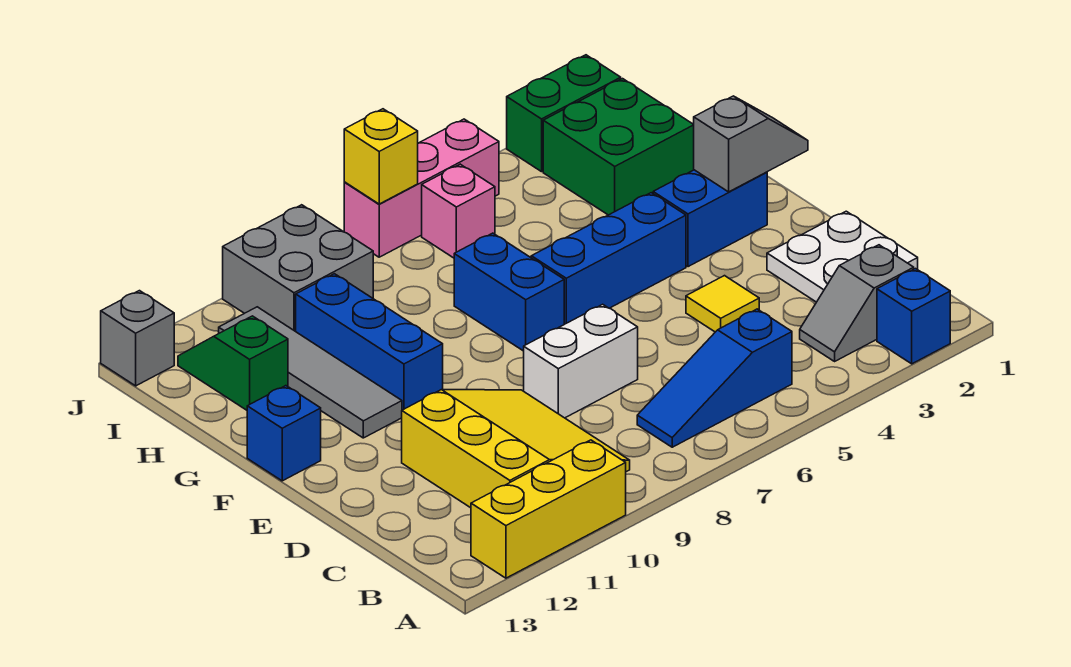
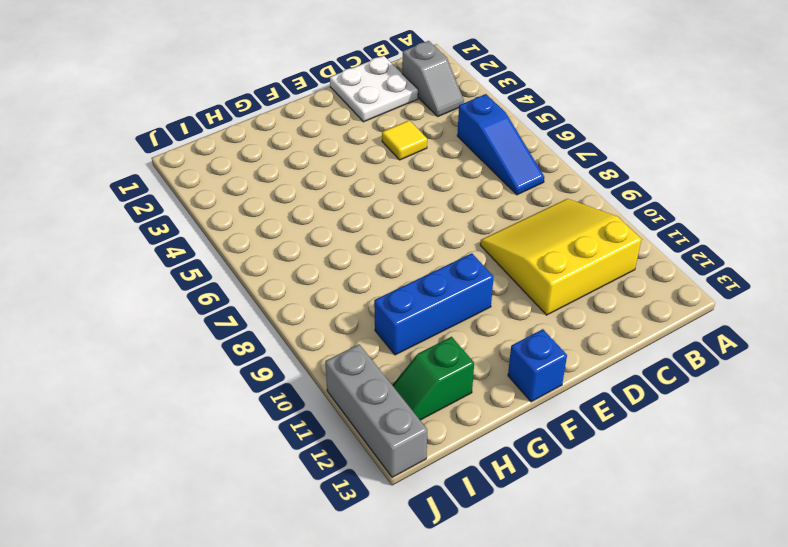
grey 1x3 brick [325,344,427,477] -> grey 1x1 brick [101,291,174,386]
none -> blue 1x1 brick [877,269,950,364]
none -> yellow 1x3 brick [471,440,626,578]
none -> white 1x2 brick [524,304,638,418]

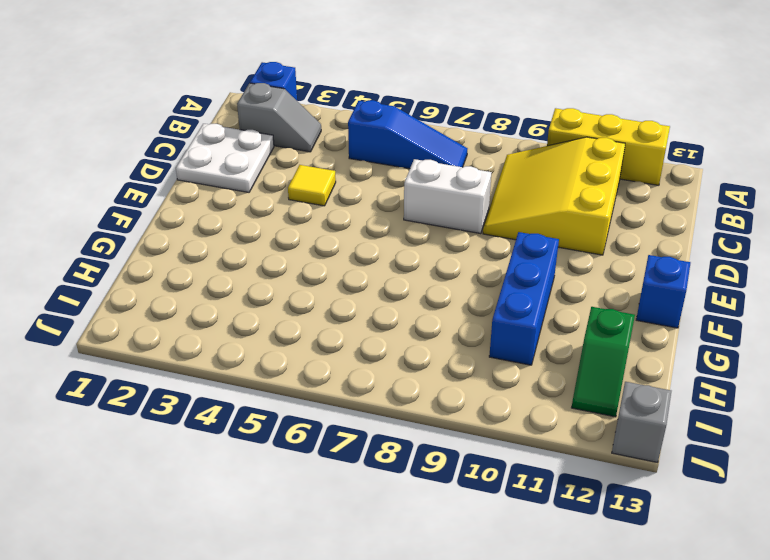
none -> blue 1x2 brick [653,170,767,267]
none -> blue 1x3 brick [531,193,686,324]
none -> blue 1x2 brick [454,233,564,351]

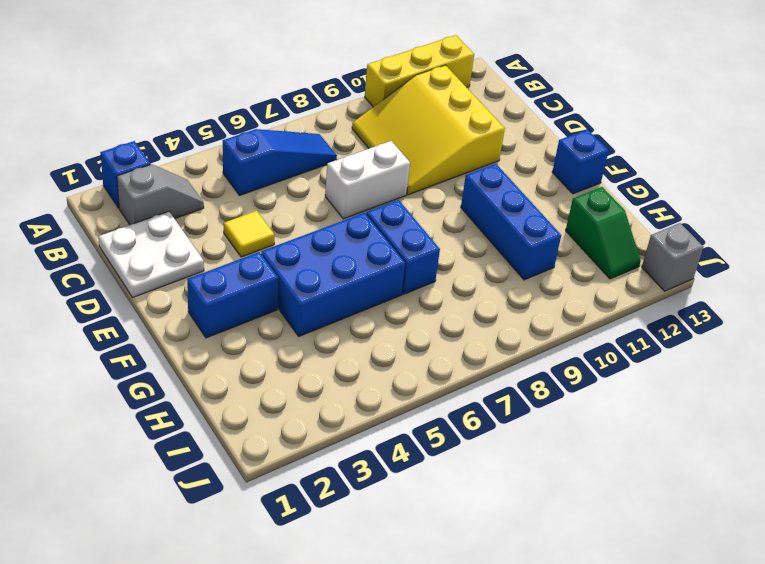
blue 2x3 brick [261,213,406,336] -> blue 1x3 brick [531,193,686,324]
none -> grey 1x4 tile [219,307,402,438]
none -> green 2x2 brick [543,79,694,215]
none -> pink 1x1 brick [422,164,495,258]

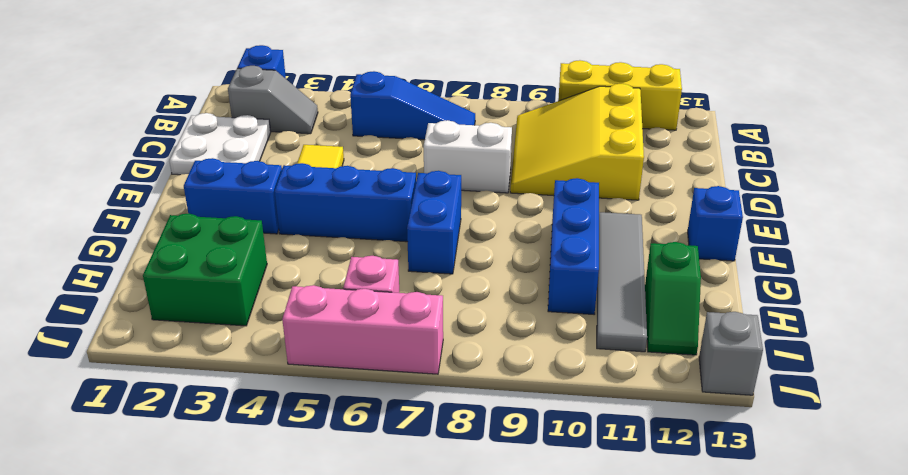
none -> grey 2x2 brick [223,205,373,331]
none -> green 1x2 brick [507,55,621,172]
none -> grey 1x2 slope [694,96,808,192]

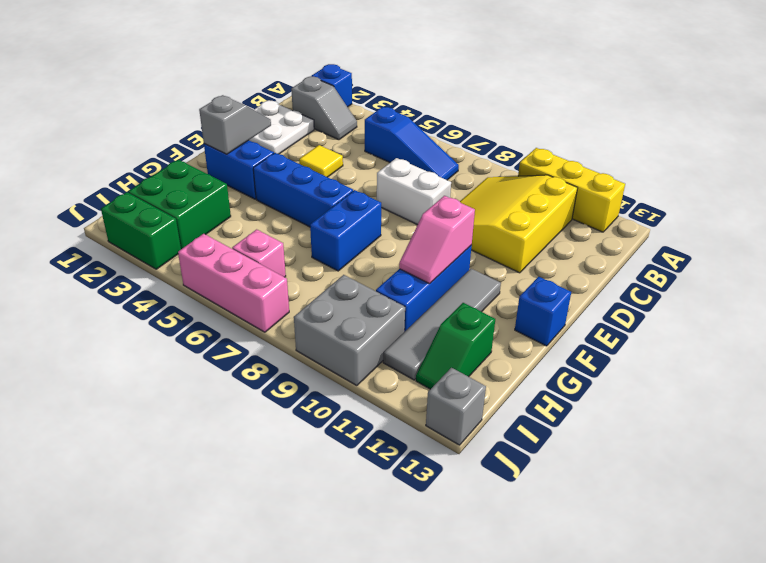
grey 1x2 slope [199,95,271,154] -> grey 1x2 slope turned to [694,96,808,192]
pink 1x2 slope [399,196,475,284] -> none
none -> yellow 1x1 brick [344,109,418,204]

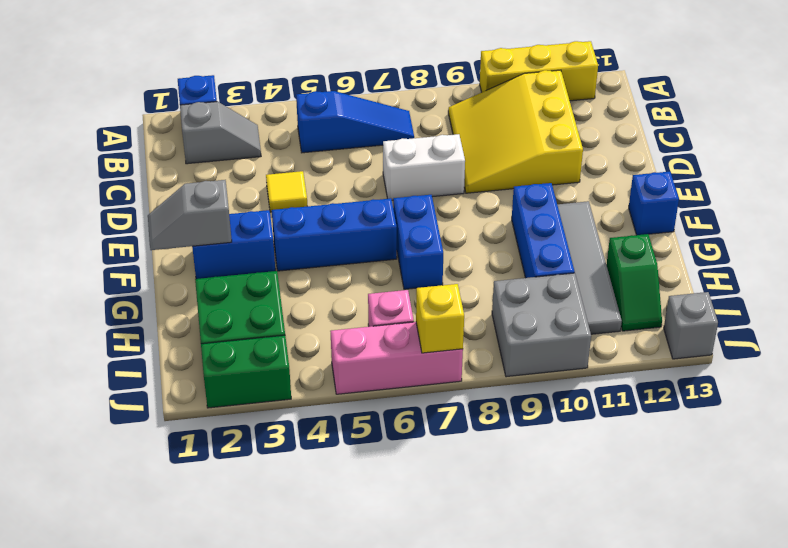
none -> white 2x2 plate [767,211,918,302]

